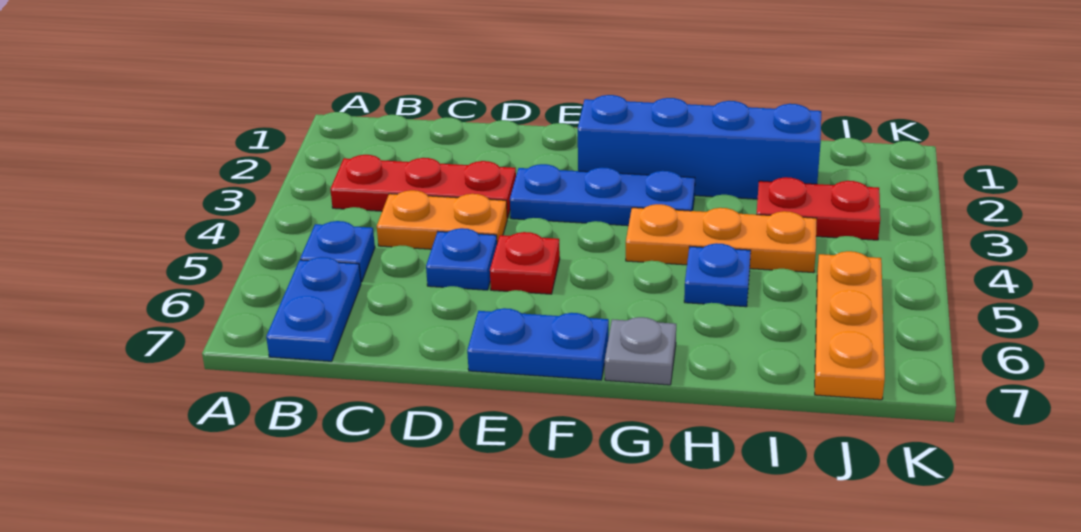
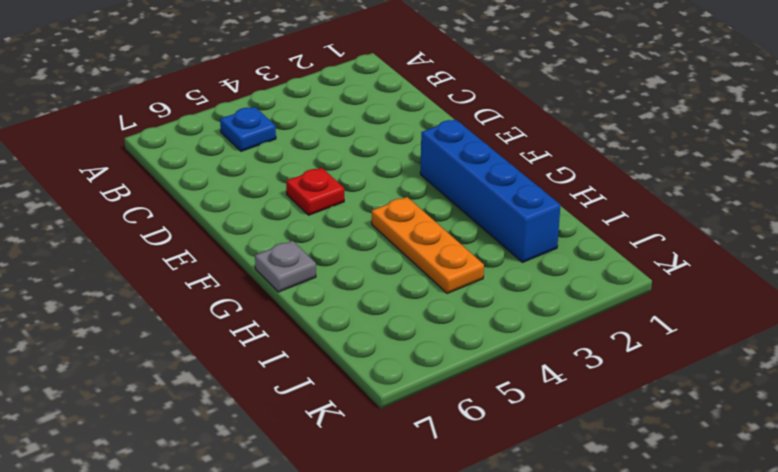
none -> red 1x3 plate [330,155,516,219]
none -> blue 1x2 plate [266,257,361,361]
none -> orange 1x2 plate [377,190,507,249]

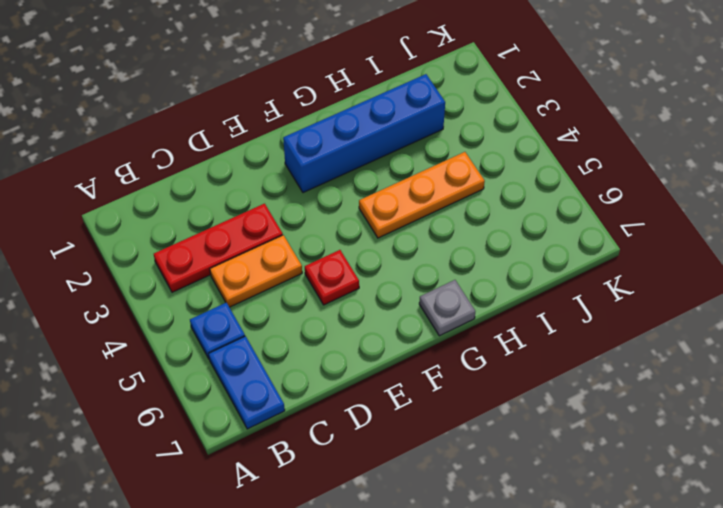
none -> blue 1x1 plate [426,228,497,290]
none -> blue 1x3 plate [510,164,695,226]
none -> blue 1x2 plate [467,308,609,380]

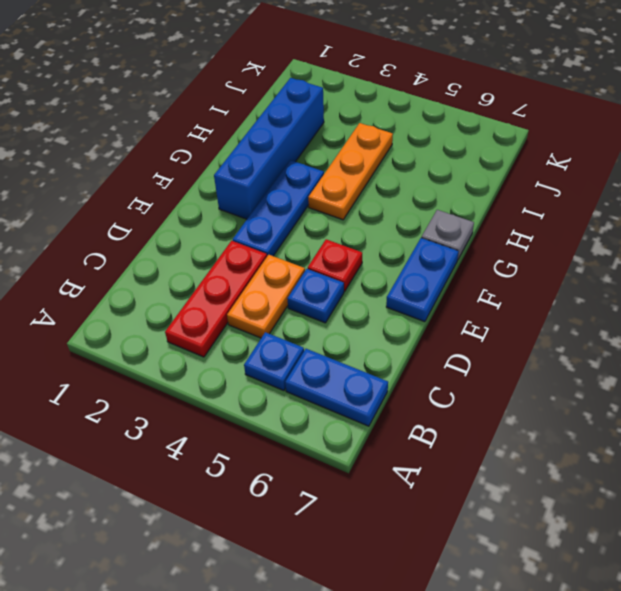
none -> blue 1x1 plate [684,243,751,307]
none -> red 1x2 plate [756,177,880,240]
none -> orange 1x3 plate [815,251,885,400]

